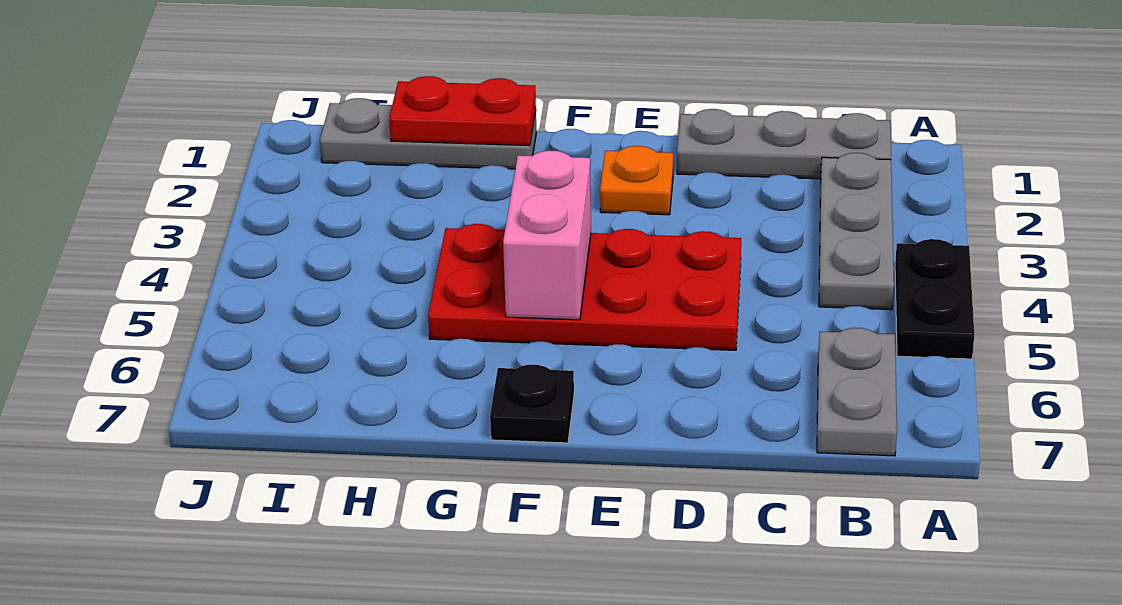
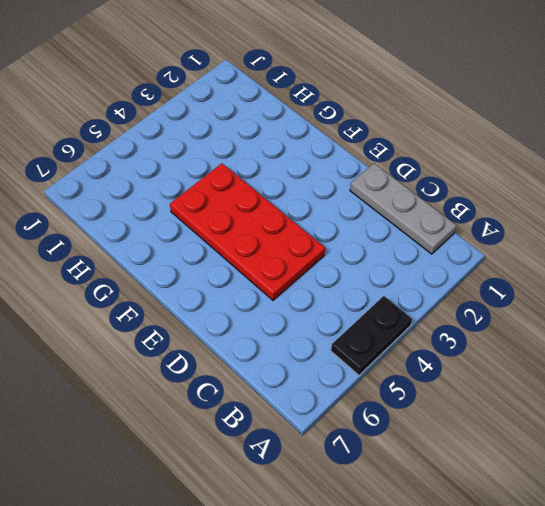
none -> grey 1x3 plate [819,153,894,310]
none -> grey 1x2 plate [817,328,897,456]

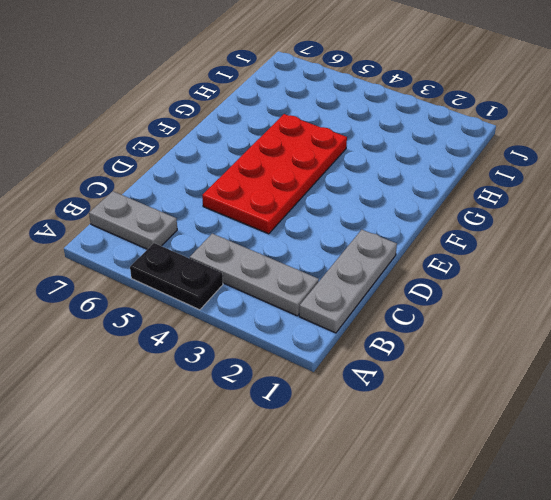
none -> orange 1x1 plate [600,146,673,215]
none -> black 1x1 plate [490,365,574,443]

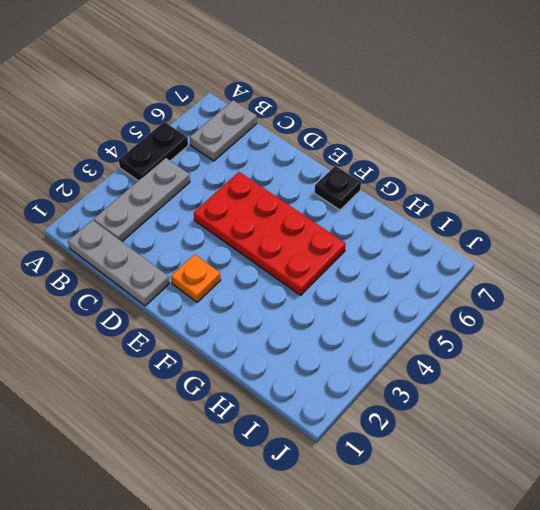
none -> grey 1x3 plate [320,98,536,169]
none -> pink 1x2 brick [503,150,591,320]

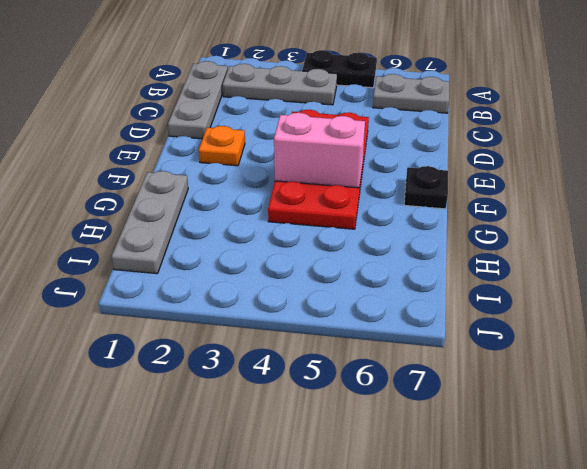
none -> red 1x2 plate [389,76,536,146]

